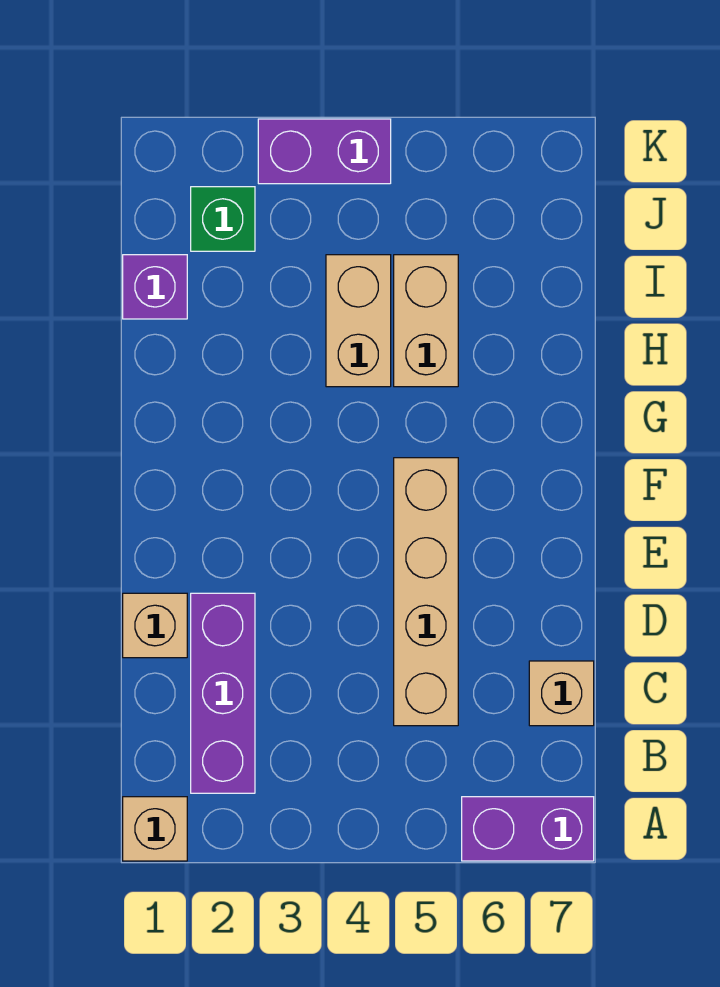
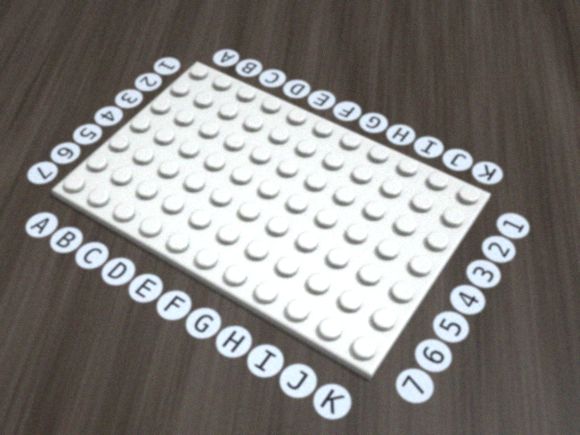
none -> tan 1x1 brick [123,797,187,861]
none -> purple 1x2 brick [462,797,594,861]

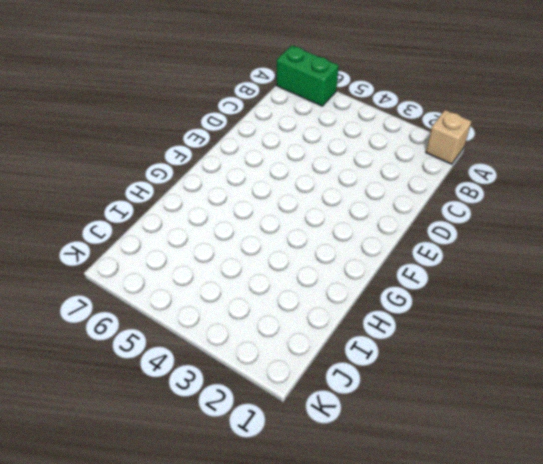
green 1x2 brick [277,45,339,106] -> purple 1x2 brick [462,797,594,861]
none -> purple 1x3 brick [191,593,255,793]
none -> tan 1x4 brick [394,458,458,726]

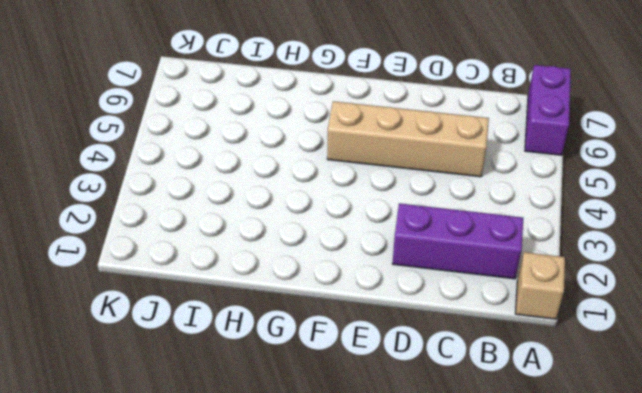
none -> tan 1x1 brick [529,661,594,726]
none -> tan 1x1 brick [123,593,187,658]

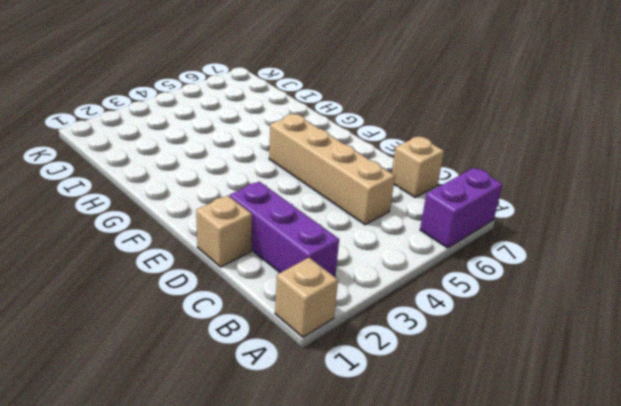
none -> tan 1x2 brick [326,255,391,387]
none -> tan 1x2 brick [394,255,458,387]

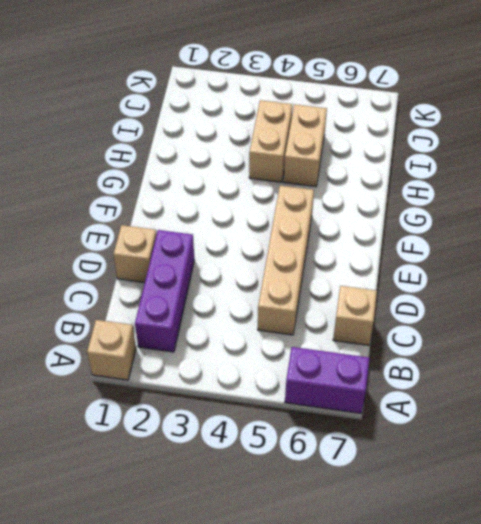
none -> purple 1x1 brick [123,255,187,319]
none -> green 1x1 brick [191,187,255,251]

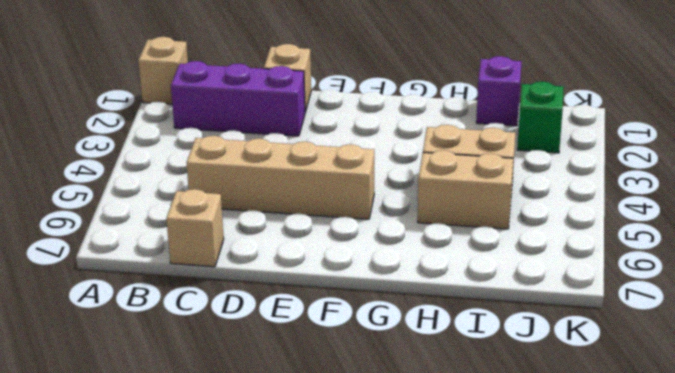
none -> purple 1x2 brick [462,797,594,861]
none -> purple 1x2 brick [258,119,391,184]

